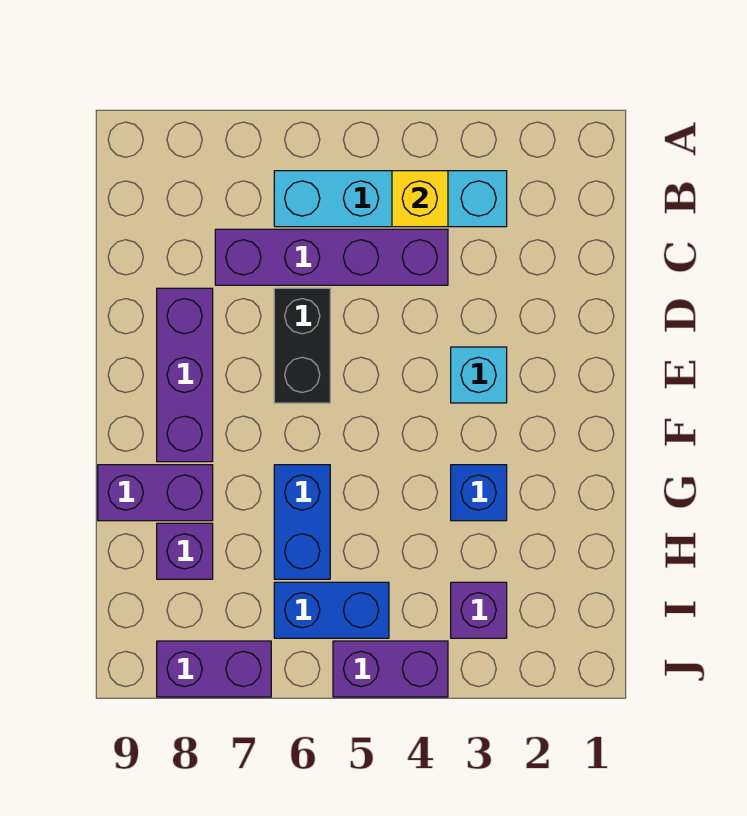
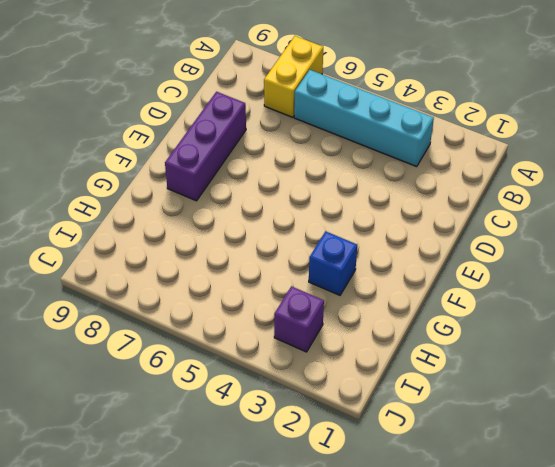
yellow 1x2 brick [264,36,323,117] -> none
none -> purple 1x4 brick [215,229,448,285]
none -> black 1x2 brick [274,288,330,403]
none -> cyan 1x1 brick [451,347,507,403]

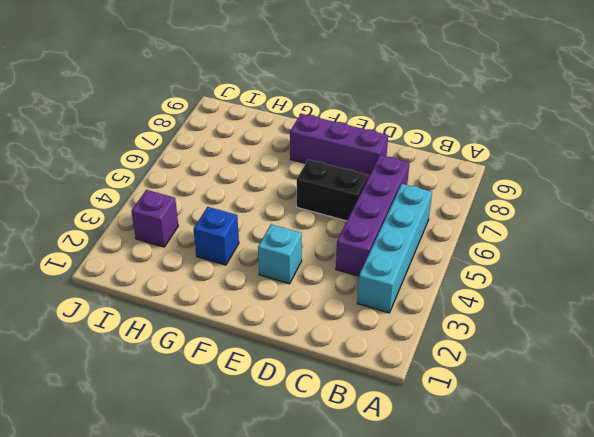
none -> blue 1x2 brick [274,465,330,579]
none -> purple 1x2 brick [98,465,213,521]
none -> purple 1x1 brick [157,523,213,579]

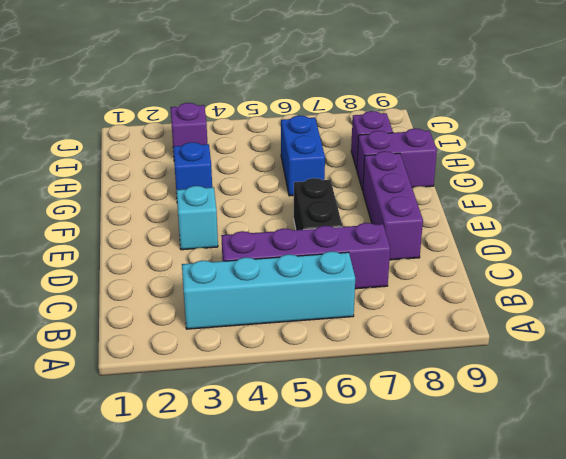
none -> blue 1x2 brick [274,582,389,638]
none -> purple 1x2 brick [333,641,448,697]
none -> purple 1x2 brick [157,641,271,697]

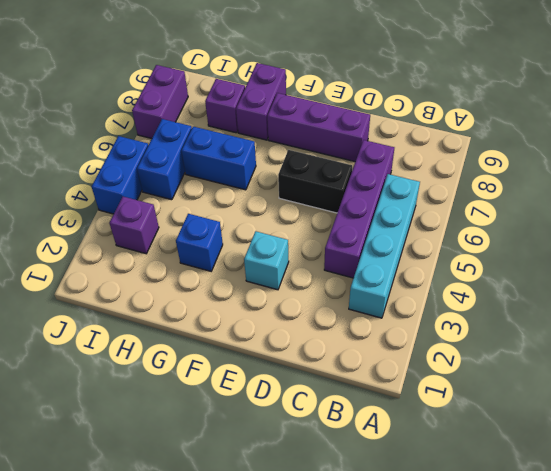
blue 1x2 brick [92,136,148,214] -> purple 1x2 brick [333,641,448,697]
none -> yellow 1x1 brick [392,171,448,227]

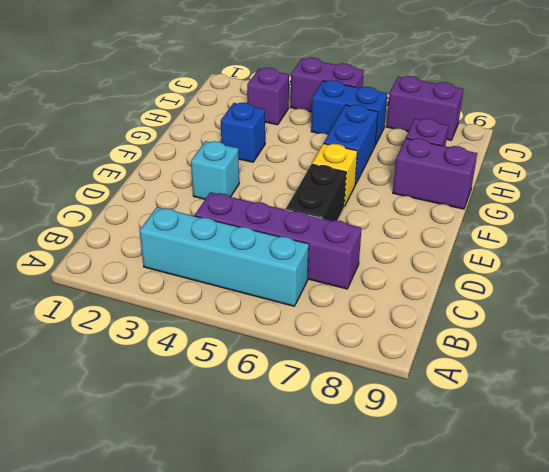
yellow 1x1 brick [312,143,357,206] -> yellow 1x1 brick moved to [392,171,448,227]
none -> purple 1x3 brick [157,288,213,462]

